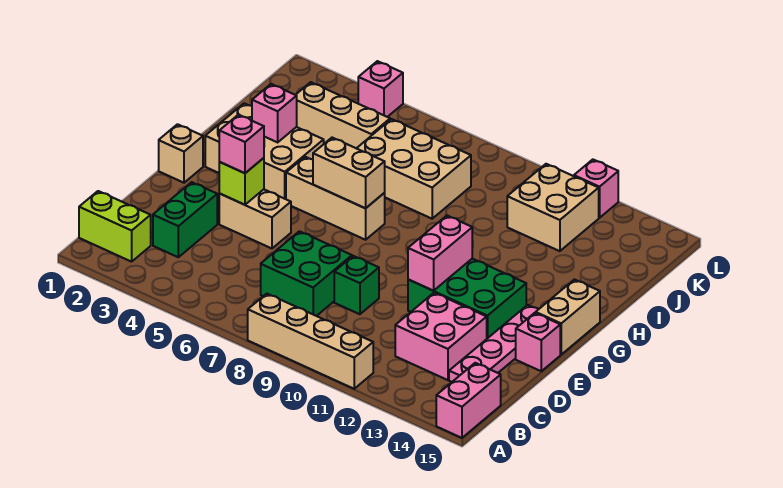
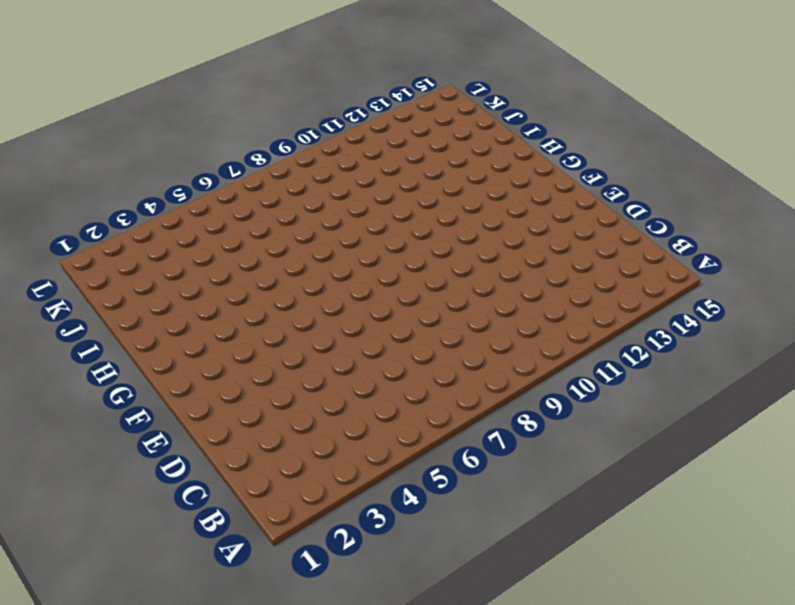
none -> tan 1x4 brick [248,294,373,389]
none -> pink 1x2 brick [436,363,501,438]
none -> lime 1x2 brick [79,191,151,262]

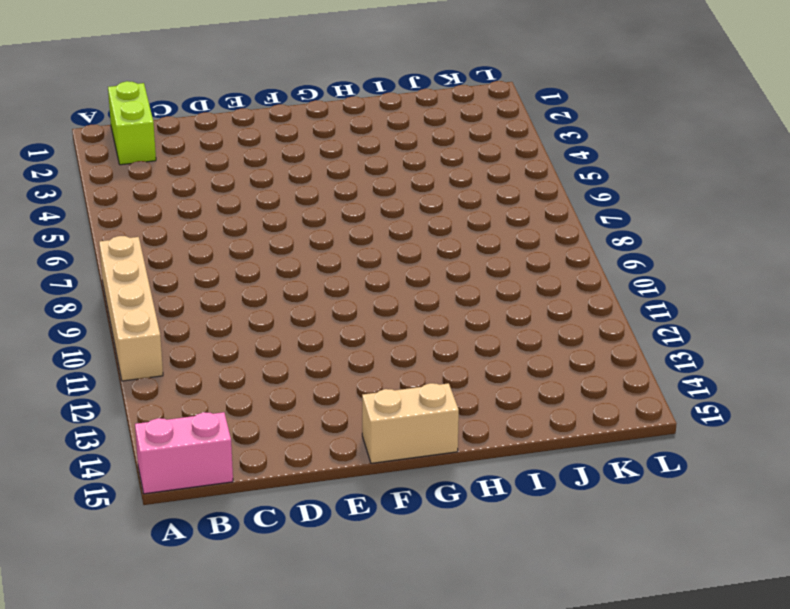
none -> green 1x2 brick [153,182,217,257]
none -> green 2x2 brick [261,231,352,316]
none -> pink 2x2 brick [395,293,487,380]

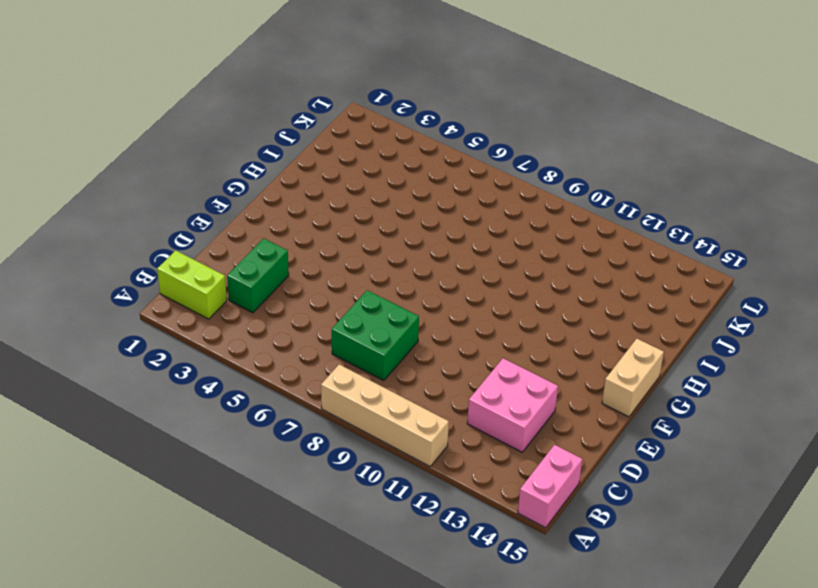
none -> pink 1x4 plate [449,305,538,382]
none -> green 1x1 brick [334,256,379,314]
none -> tan 1x2 brick [219,189,291,248]

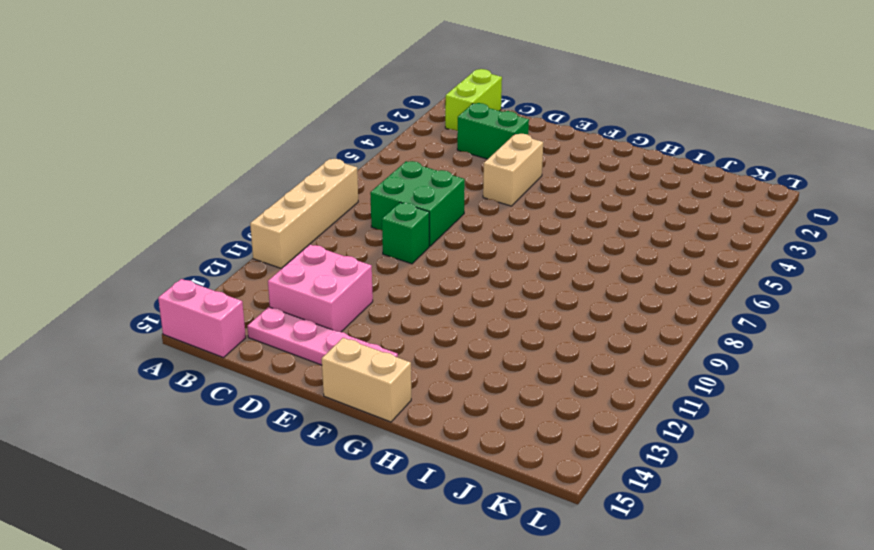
none -> green 2x3 brick [408,259,526,338]
none -> pink 1x1 brick [516,313,560,371]
none -> tan 1x1 brick [159,124,203,183]

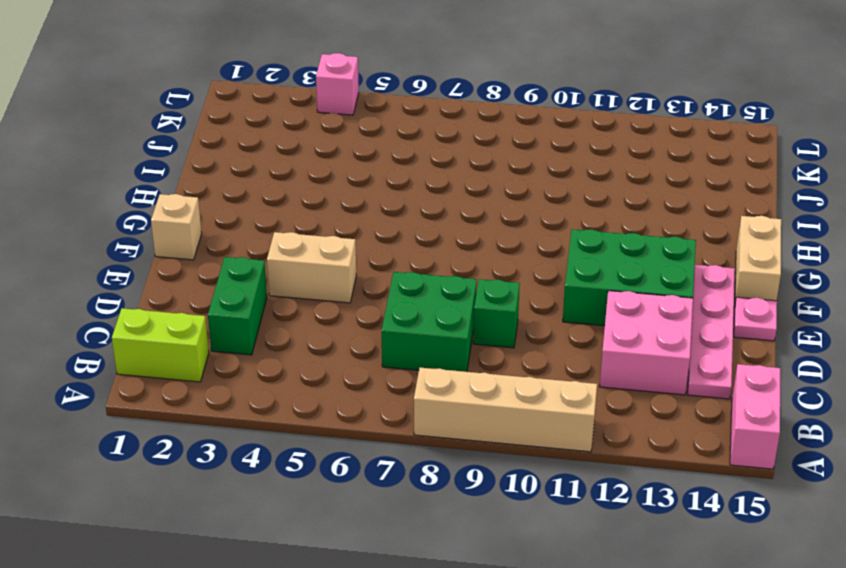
pink 1x1 plate [734,297,777,341] -> pink 1x1 brick [516,313,560,371]
none -> tan 2x3 brick [205,103,324,199]
none -> tan 1x3 brick [286,157,385,240]
none -> tan 2x3 brick [357,119,471,219]

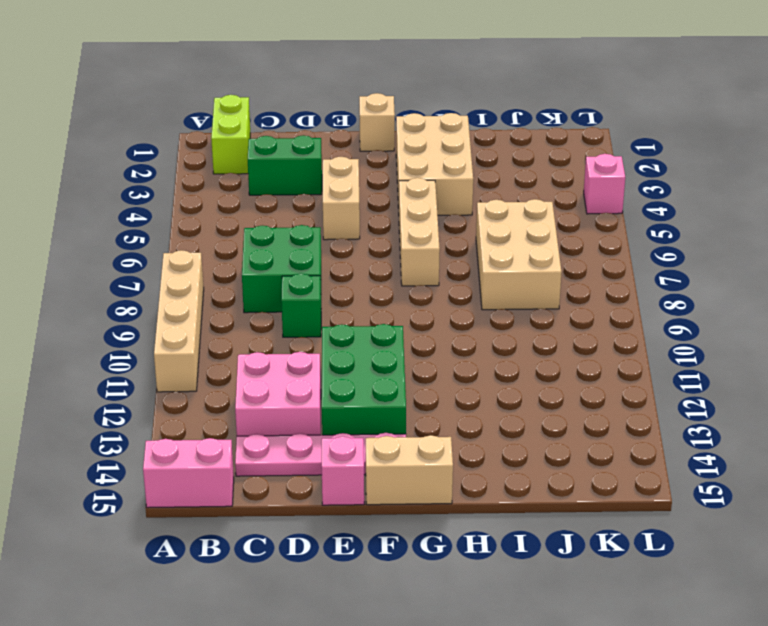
none -> tan 1x3 brick [296,82,390,148]
none -> tan 2x2 brick [507,164,599,251]
none -> pink 1x1 brick [574,160,618,218]

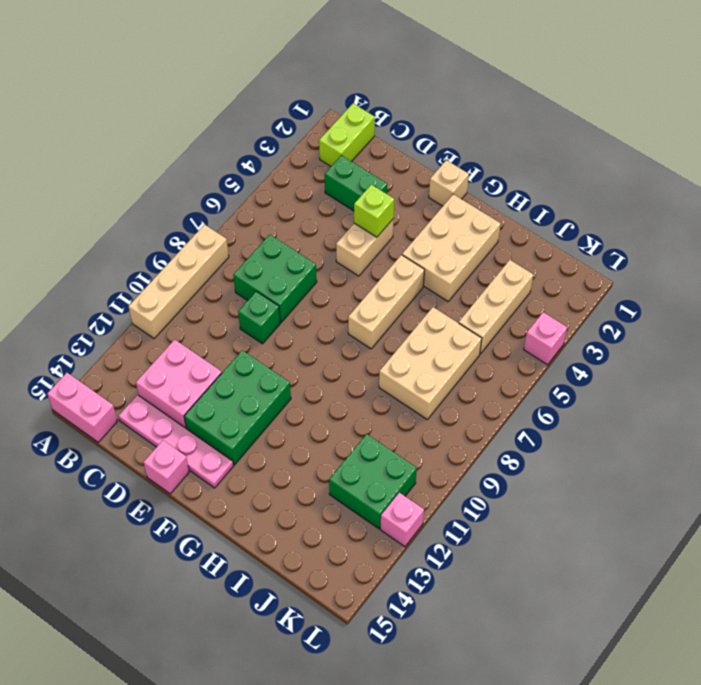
green 2x2 brick [329,434,417,529] -> tan 2x2 brick [507,164,599,251]
none -> tan 1x2 brick [536,280,600,354]
none -> pink 1x2 brick [408,216,472,291]
none -> tan 1x2 brick [313,138,385,208]

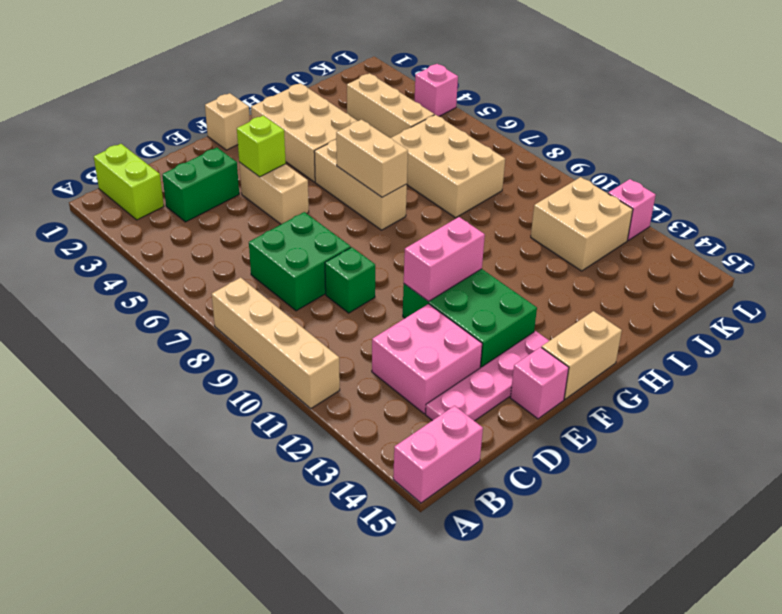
none -> pink 1x1 brick [252,84,297,142]
none -> pink 1x1 brick [219,115,264,173]

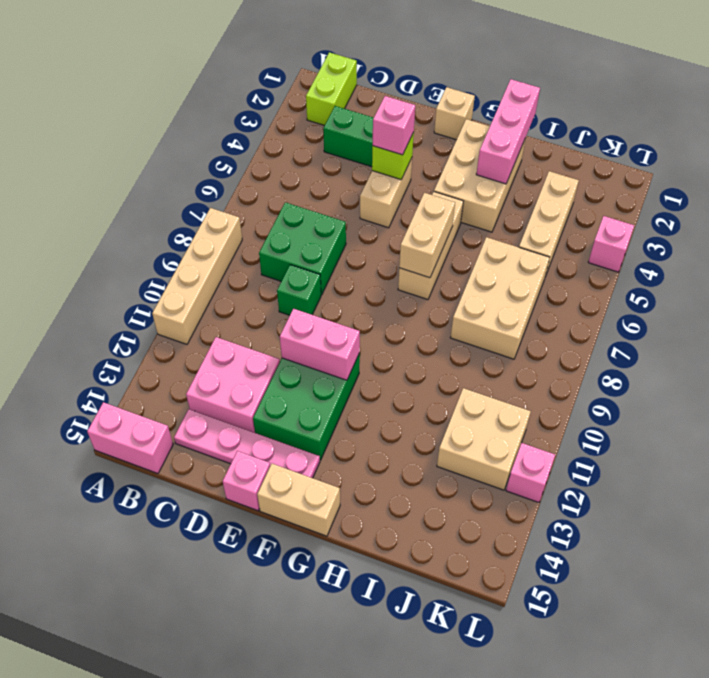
pink 1x3 brick [476,79,540,184] -> pink 1x1 brick [252,84,297,142]

